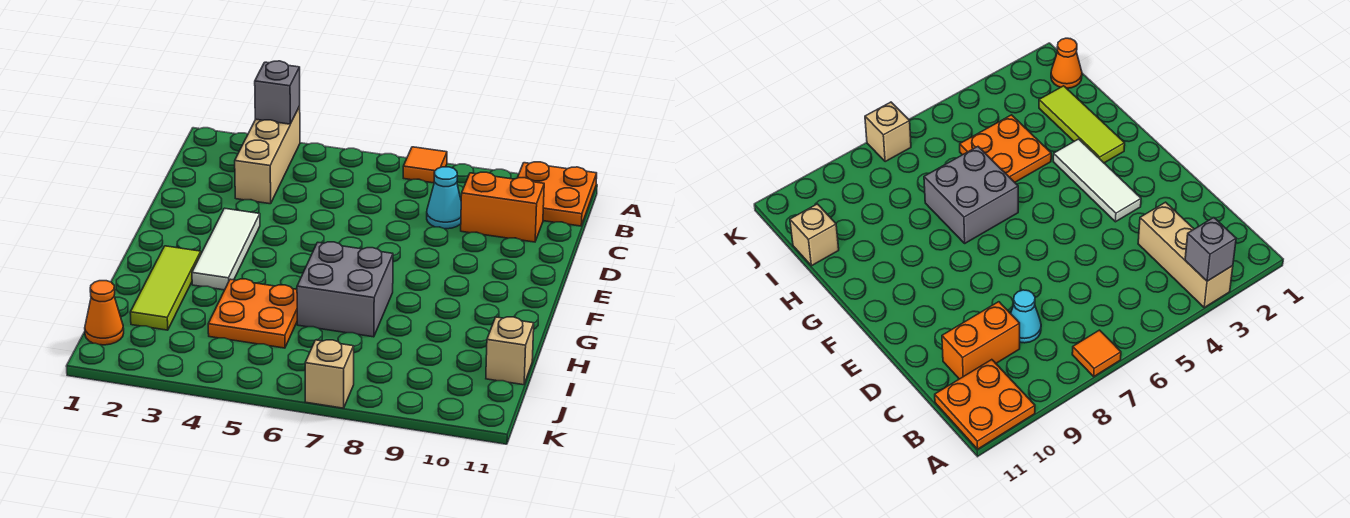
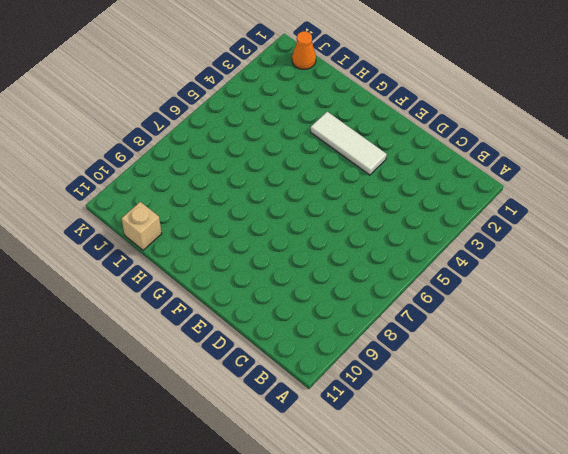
none -> tan 1x3 brick [235,107,300,204]
none -> orange 1x1 tile [403,147,447,183]
none -> orange 2x2 plate [518,162,597,226]

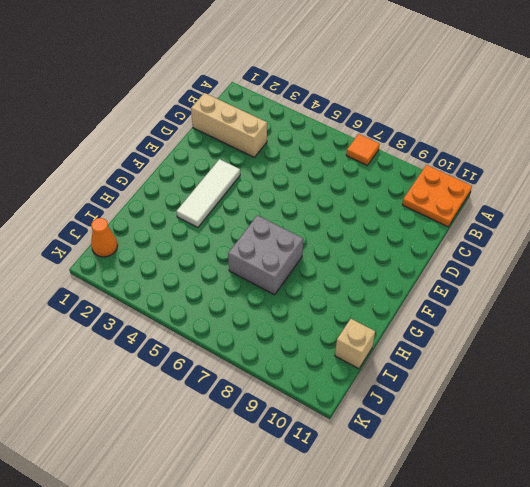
tan 1x3 brick [191,93,267,157] -> tan 1x3 brick turned to [235,107,300,204]
none -> cyan 1x1 cone [427,167,461,229]
none -> orange 1x2 brick [461,172,544,242]
none -> lime 1x3 tile [130,246,201,330]

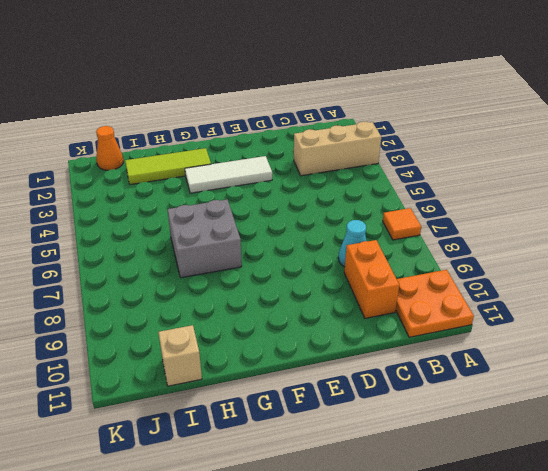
none -> orange 2x2 plate [208,279,297,348]
none -> tan 1x1 brick [305,340,354,408]
none -> grey 1x1 brick [255,61,300,124]

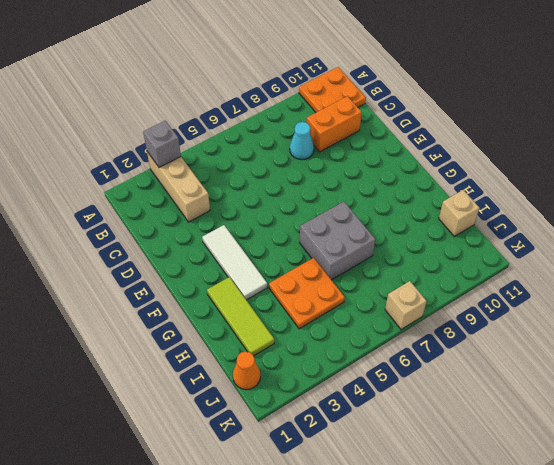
none -> orange 1x1 tile [403,147,447,183]

